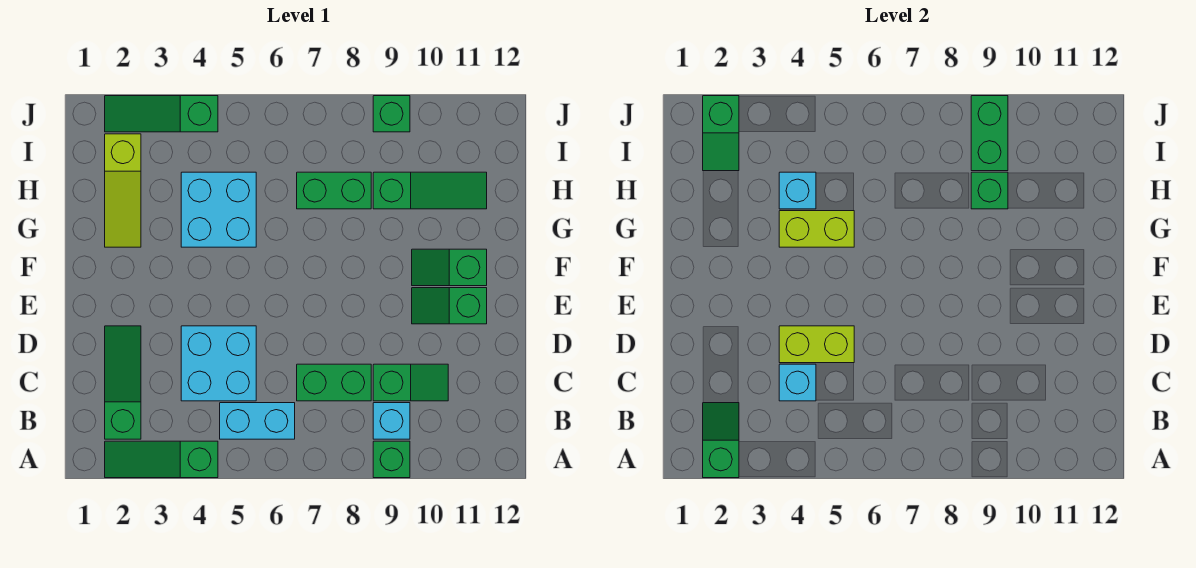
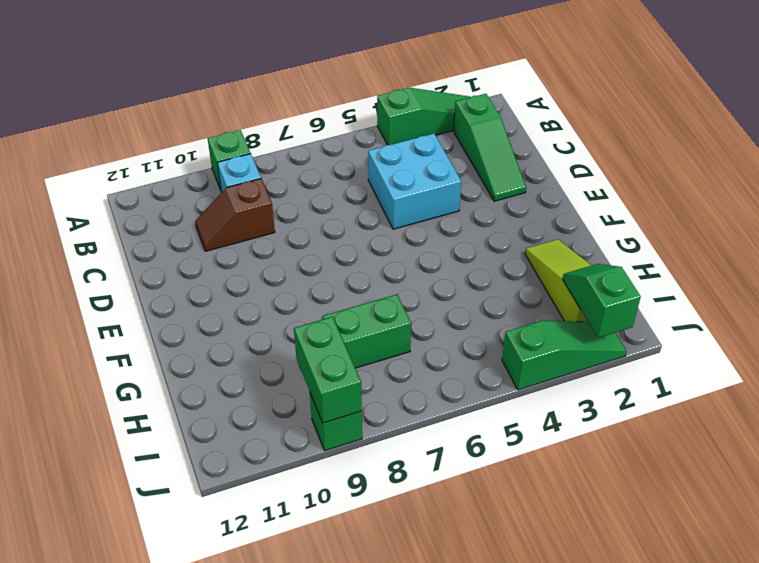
brown 1x2 slope [195,179,275,251] -> green 1x2 slope [373,364,448,401]
none -> cyan 1x2 brick [220,403,295,439]
none -> green 1x2 brick [297,364,371,401]
none -> green 1x2 slope [412,288,487,324]

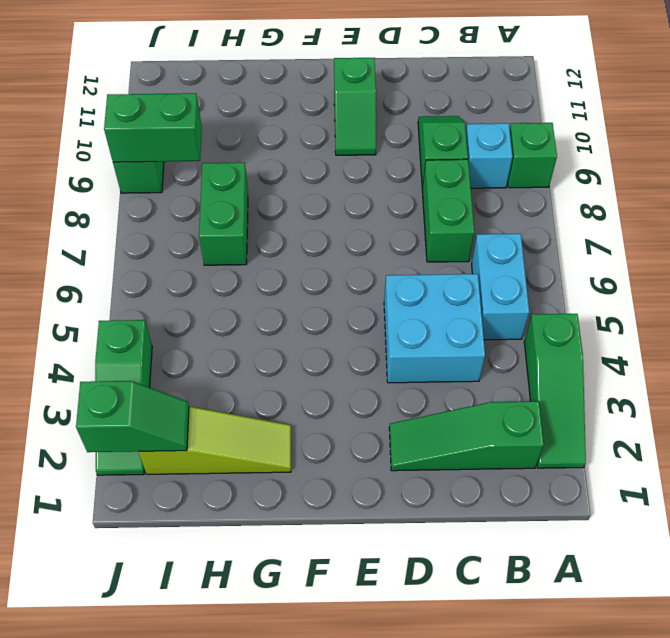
none -> green 1x2 slope [412,249,487,286]
none -> cyan 2x2 brick [181,172,256,247]
none -> green 1x3 slope [373,172,487,209]

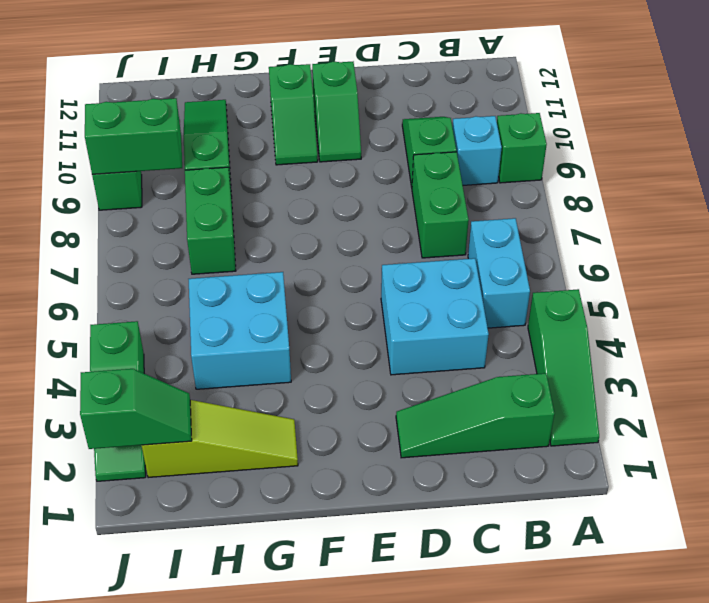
none -> green 1x2 slope [703,403,739,478]
none -> cyan 1x1 brick [779,364,816,401]
none -> lime 1x2 brick [779,326,854,363]

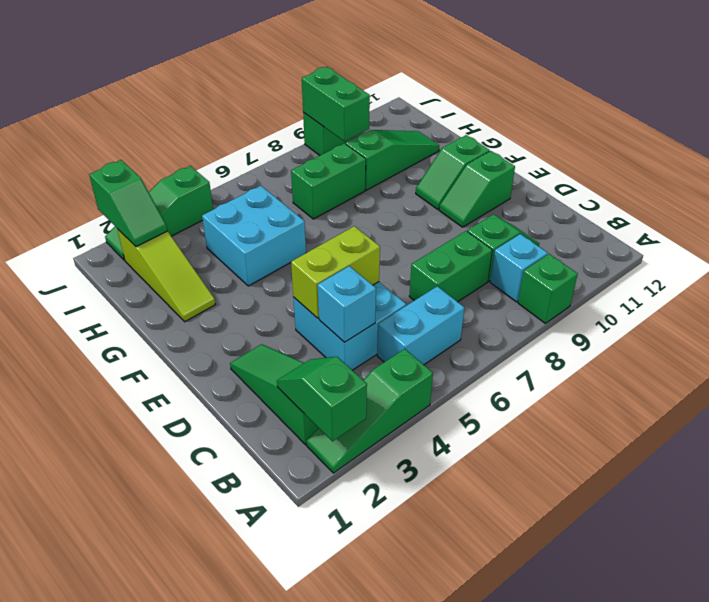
none -> lime 1x2 brick [779,211,854,247]
none -> cyan 1x1 brick [779,172,816,209]
none -> green 1x1 brick [971,172,1008,209]

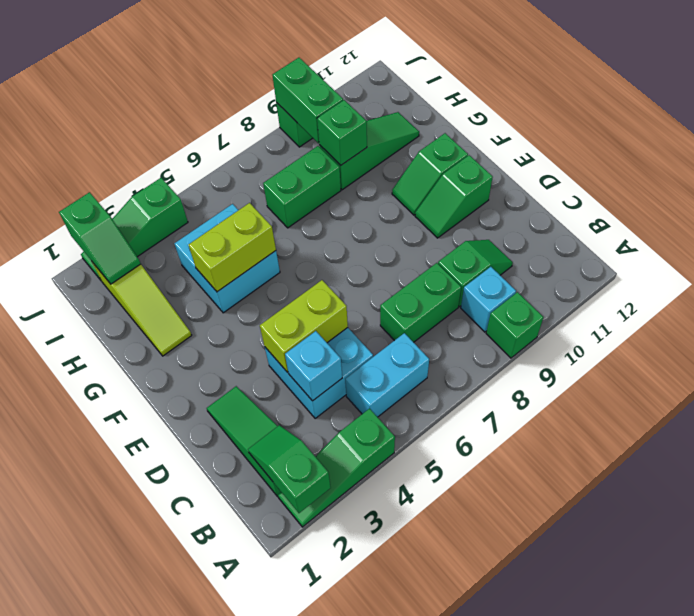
none -> cyan 1x1 brick [779,172,816,209]

